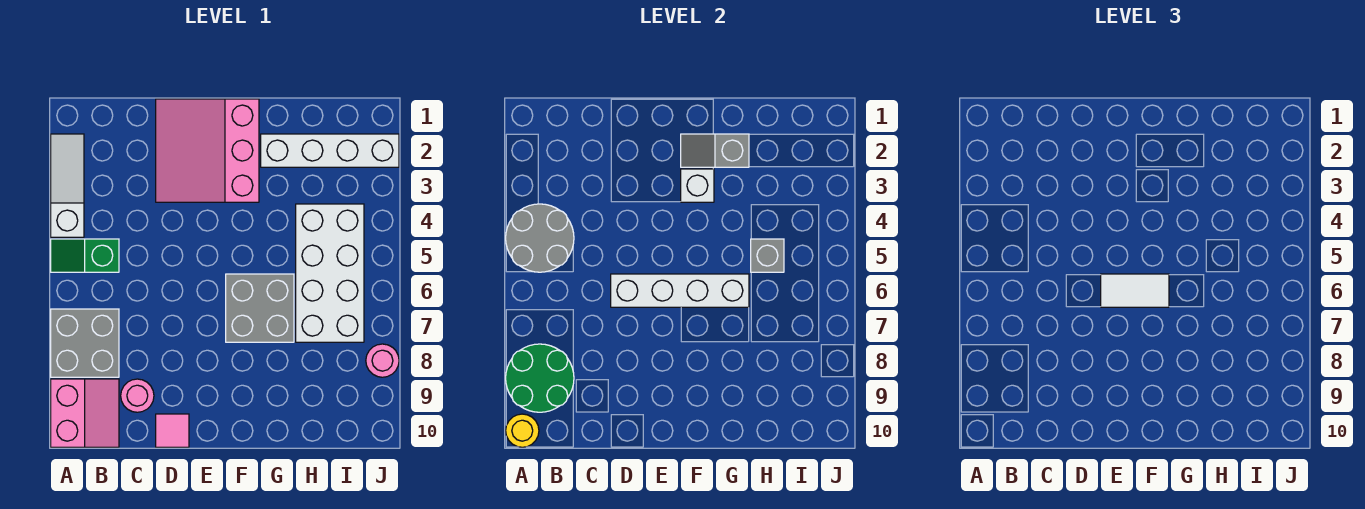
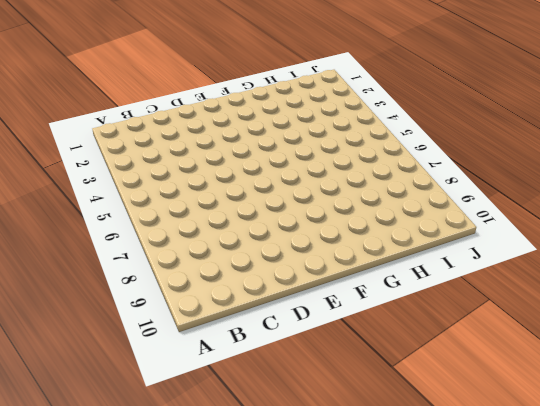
none -> white 1x3 slope [51,134,84,237]
none -> green 1x2 slope [51,239,119,272]
none -> grey 2x2 brick [51,309,119,377]

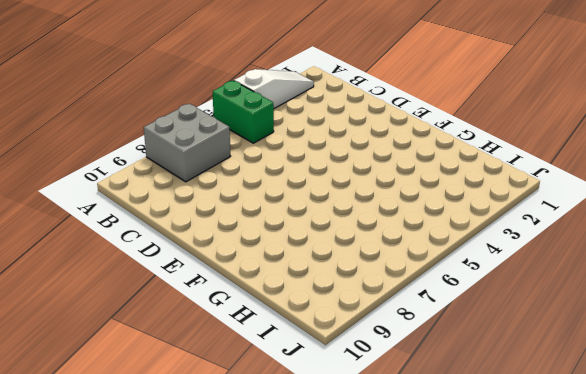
green 1x2 brick [212,81,274,143] -> green 1x2 slope [51,239,119,272]
none -> pink 2x2 slope [51,379,119,447]
none -> pink 1x1 round brick [121,379,154,412]
none -> pink 3x3 slope [156,99,259,202]

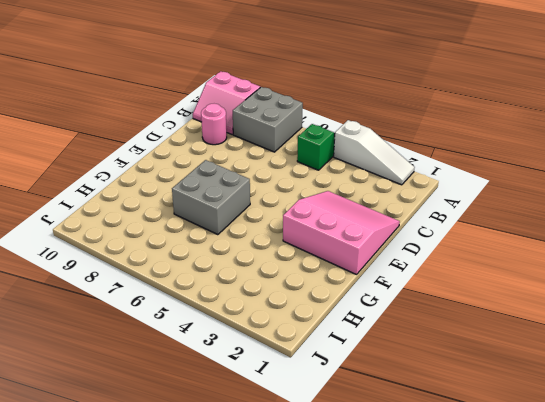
none -> pink 1x1 tile [156,414,189,447]
none -> white 1x4 brick [261,134,399,167]
none -> white 2x4 brick [296,204,364,342]

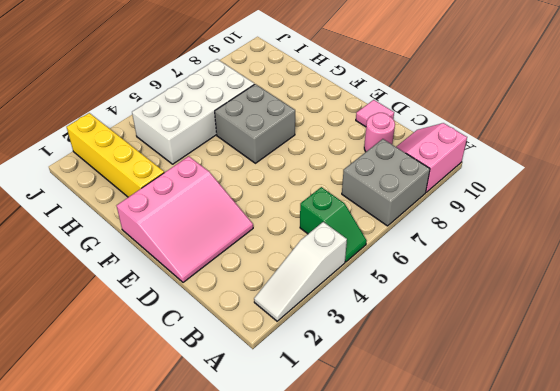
yellow 1x4 brick [67,113,164,197] -> white 1x4 brick [261,134,399,167]
none -> pink 1x1 round brick [366,344,399,377]
none -> grey 2x2 round brick [506,204,574,272]
none -> green 2x2 round brick [506,344,574,412]

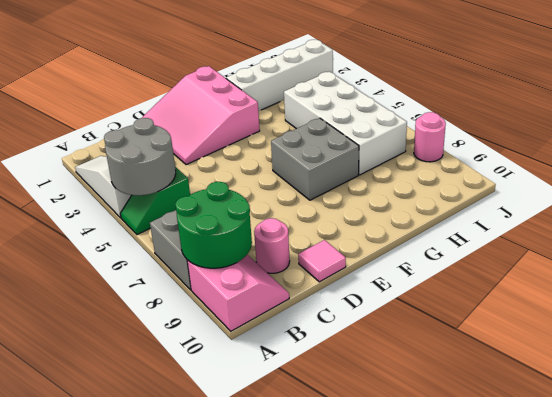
none -> yellow 1x1 round brick [506,414,539,447]
none -> white 1x4 brick [611,274,749,307]
none -> grey 1x2 slope [681,134,749,167]

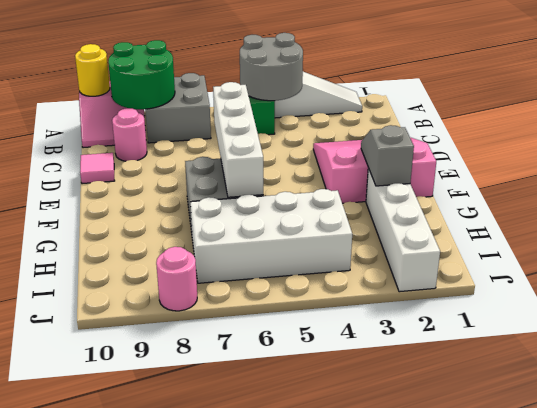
none -> white 1x1 brick [681,169,714,202]
none -> grey 1x1 brick [751,239,784,272]
none -> white 1x2 tile [1101,274,1169,307]

